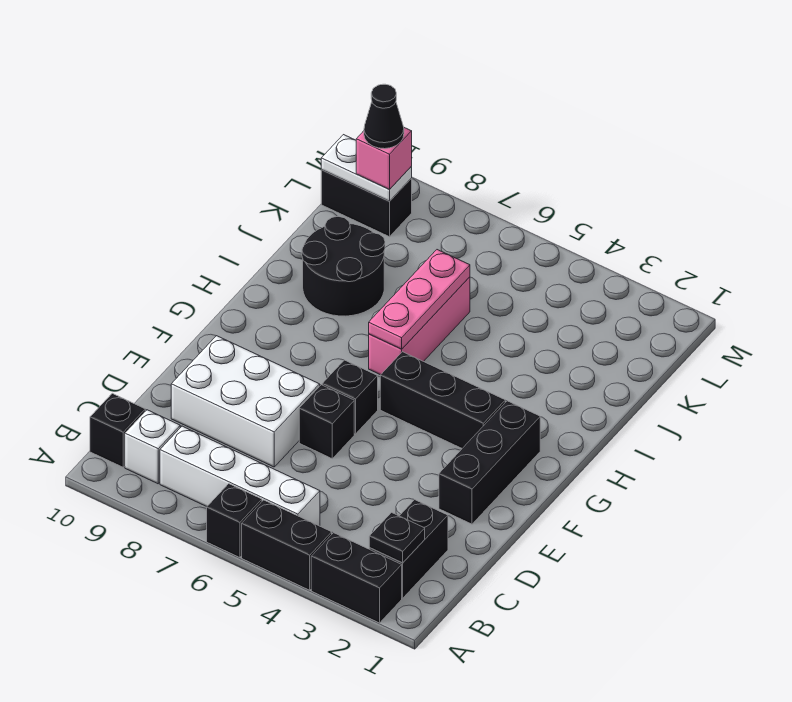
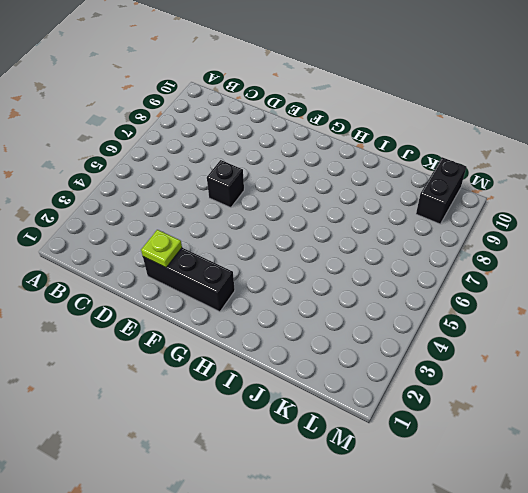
lime 1x1 plate [141,230,182,268] -> none
none -> black 1x2 brick [311,533,402,623]
none -> black 1x2 brick [242,500,332,590]
none -> black 1x1 brick [207,484,262,558]

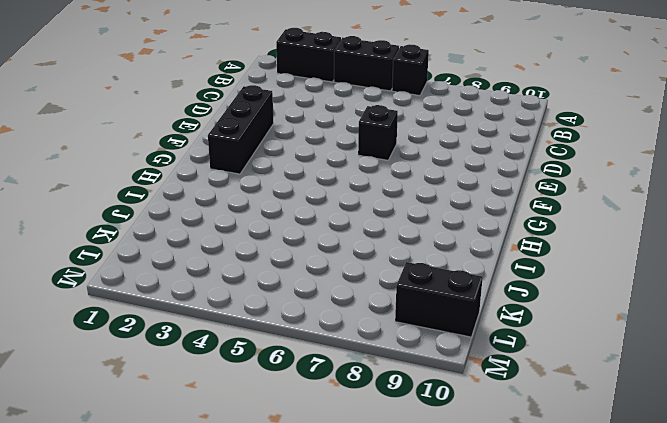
none -> black 1x2 brick [369,500,448,598]
none -> white 1x4 brick [160,426,320,526]
none -> white 1x1 brick [125,410,180,484]

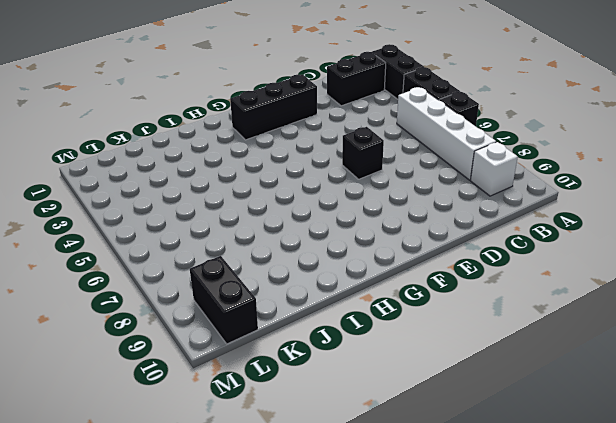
none -> black 1x1 brick [90,393,145,467]
none -> white 2x3 brick [171,336,320,467]
none -> black 1x1 brick [322,360,378,434]

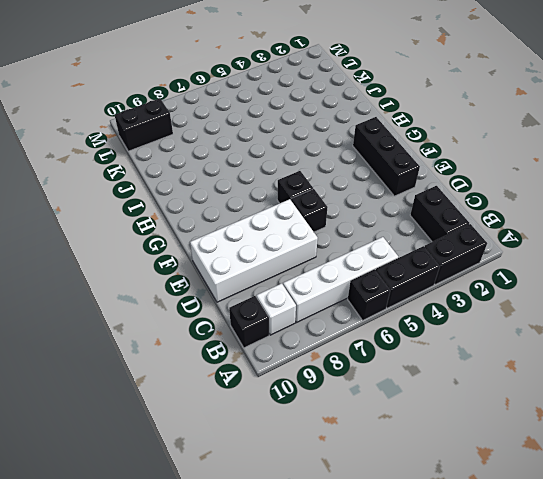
white 2x4 brick [190,199,318,302] -> white 2x3 brick [171,336,320,467]
none -> black 1x3 brick [380,352,505,448]
none -> pink 1x3 brick [369,277,470,375]
none -> black 2x2 round brick [302,216,385,316]

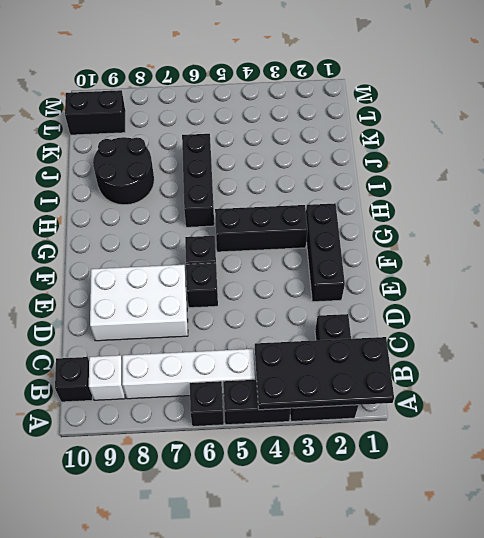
black 2x4 plate [255,337,394,410] -> black 1x1 plate [369,513,425,563]
black 1x3 brick [182,134,214,227] -> pink 1x3 brick [369,277,470,375]
none -> pink 1x3 plate [369,250,470,349]
none -> white 1x2 plate [321,135,412,201]
none -> pink 1x1 brick [356,128,412,190]

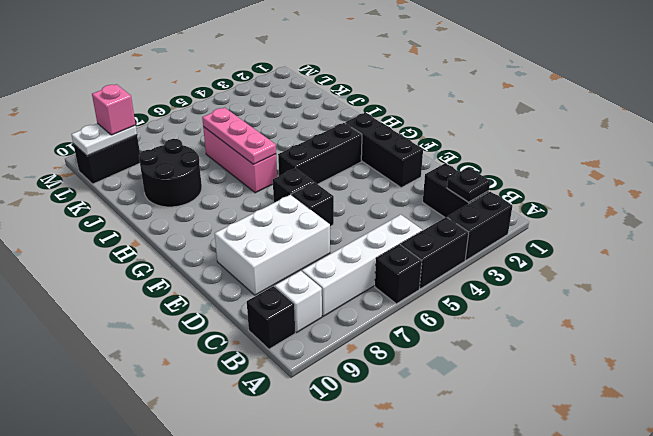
none -> black 1x1 cone [364,84,404,149]

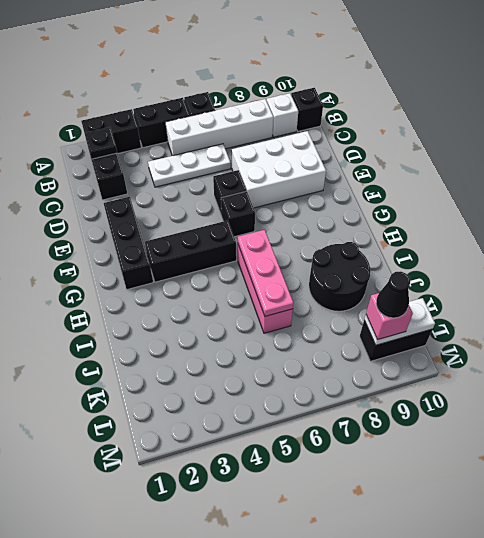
white 1x3 plate [148,144,231,187] -> none

